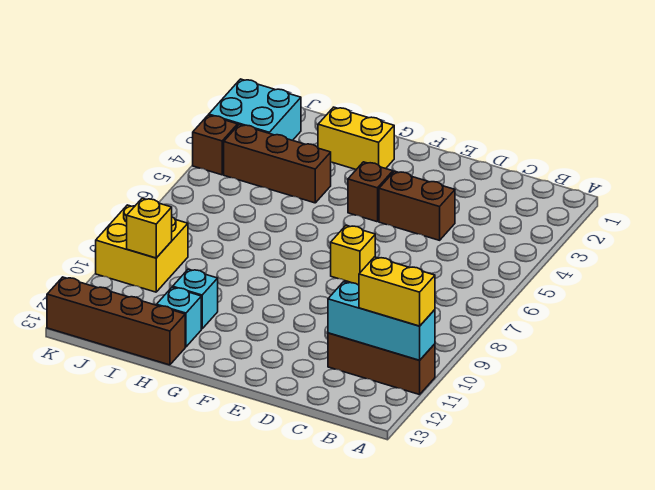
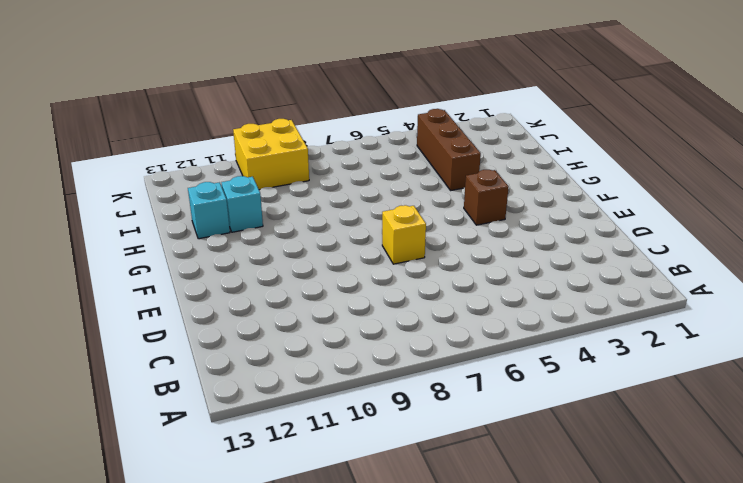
none -> brown 1x3 brick [328,333,435,395]
none -> brown 1x2 brick [379,171,455,240]
none -> yellow 1x2 brick [318,107,394,170]

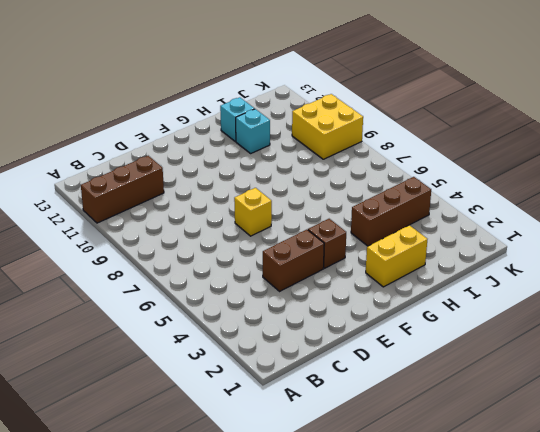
none -> brown 1x4 brick [47,277,185,365]
none -> cyan 2x2 brick [209,79,301,140]
none -> brown 1x1 brick [193,115,238,175]

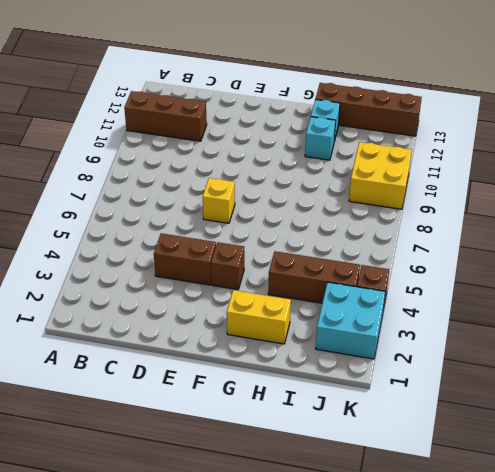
none -> cyan 1x3 brick [328,282,435,360]
none -> yellow 1x1 brick [127,198,172,258]
none -> yellow 1x2 brick [359,257,435,326]

